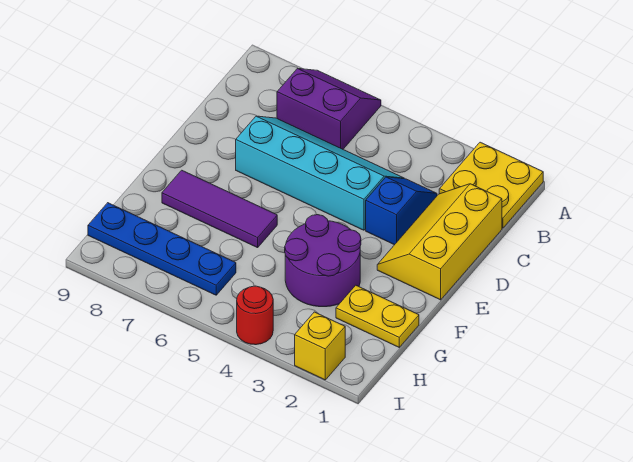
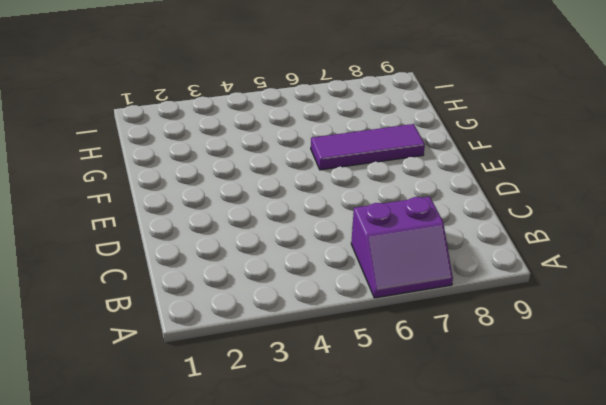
none -> yellow 2x2 plate [439,142,543,228]
none -> yellow 2x3 slope [377,184,502,300]

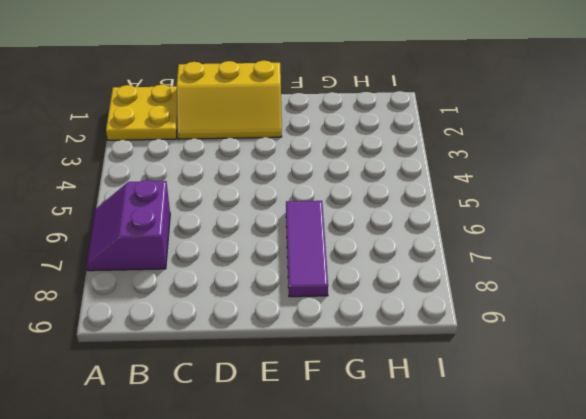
none -> blue 1x2 slope [366,177,437,245]
none -> cyan 2x4 slope [236,116,404,230]

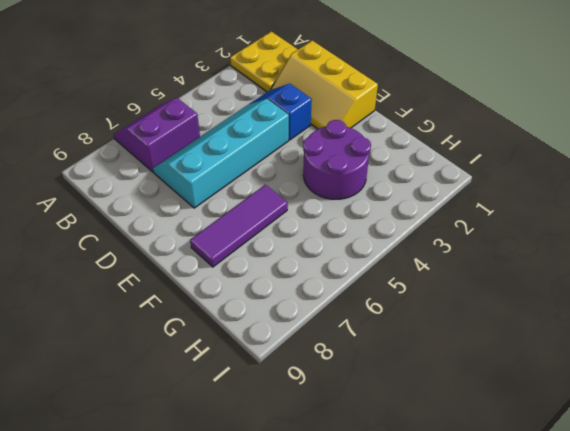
none -> yellow 1x2 plate [336,285,419,347]
none -> blue 1x4 plate [88,203,236,295]

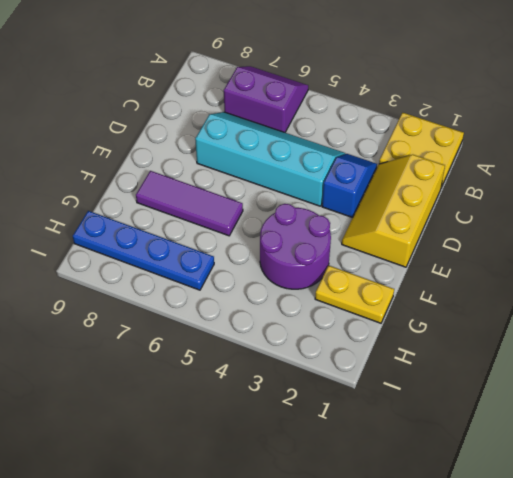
none -> yellow 1x1 brick [295,312,345,380]
none -> red 1x1 round brick [237,286,273,345]

